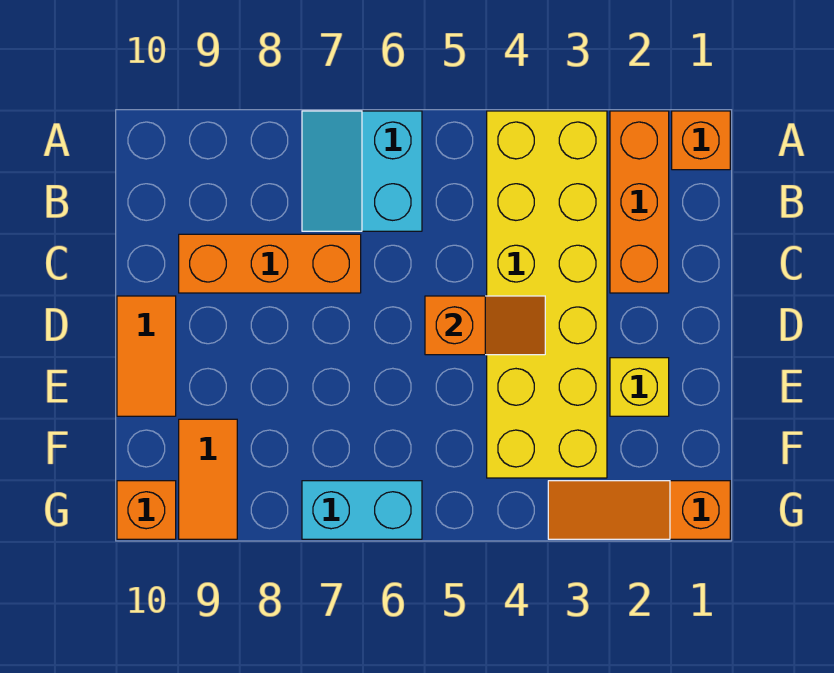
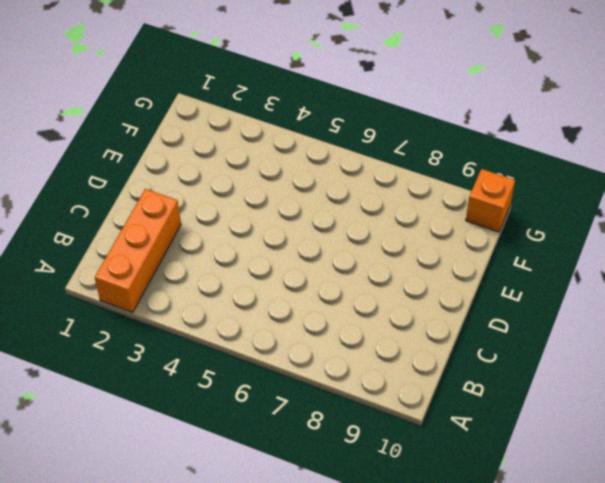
none -> orange 1x1 brick [672,111,730,170]
none -> yellow 2x6 brick [487,111,607,478]
none -> cyan 2x2 slope [302,111,422,231]

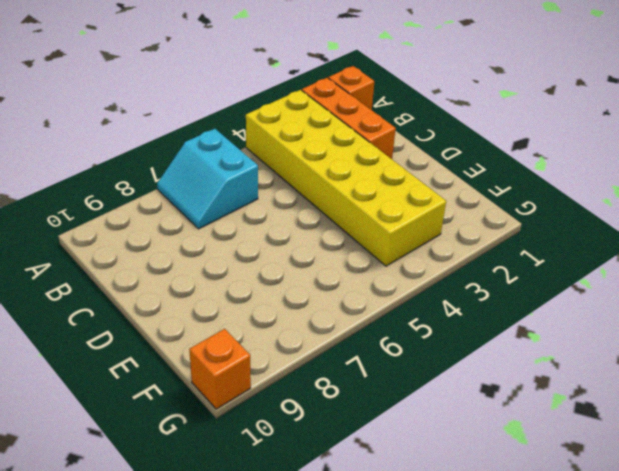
none -> orange 1x3 brick [179,234,361,293]
none -> orange 1x2 tile [117,296,176,416]
none -> yellow 1x1 brick [610,358,669,416]

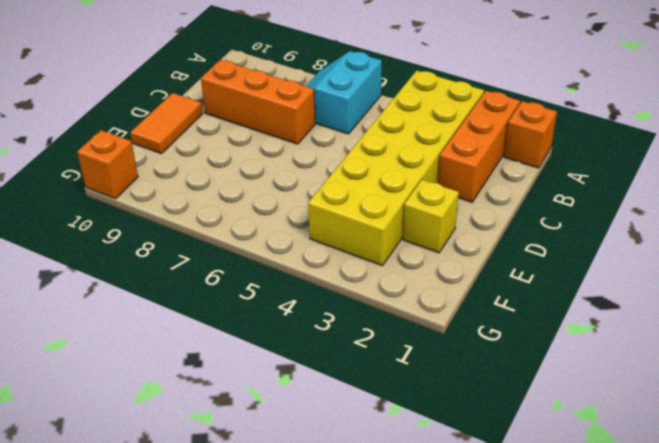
none -> orange 1x2 tile [179,419,237,539]
none -> orange 1x3 slope [548,481,730,539]
none -> cyan 1x2 brick [302,481,422,539]

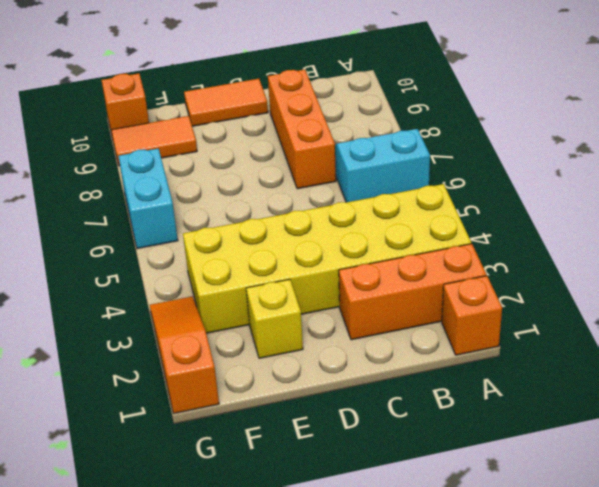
none -> orange 1x2 slope [425,296,545,355]

